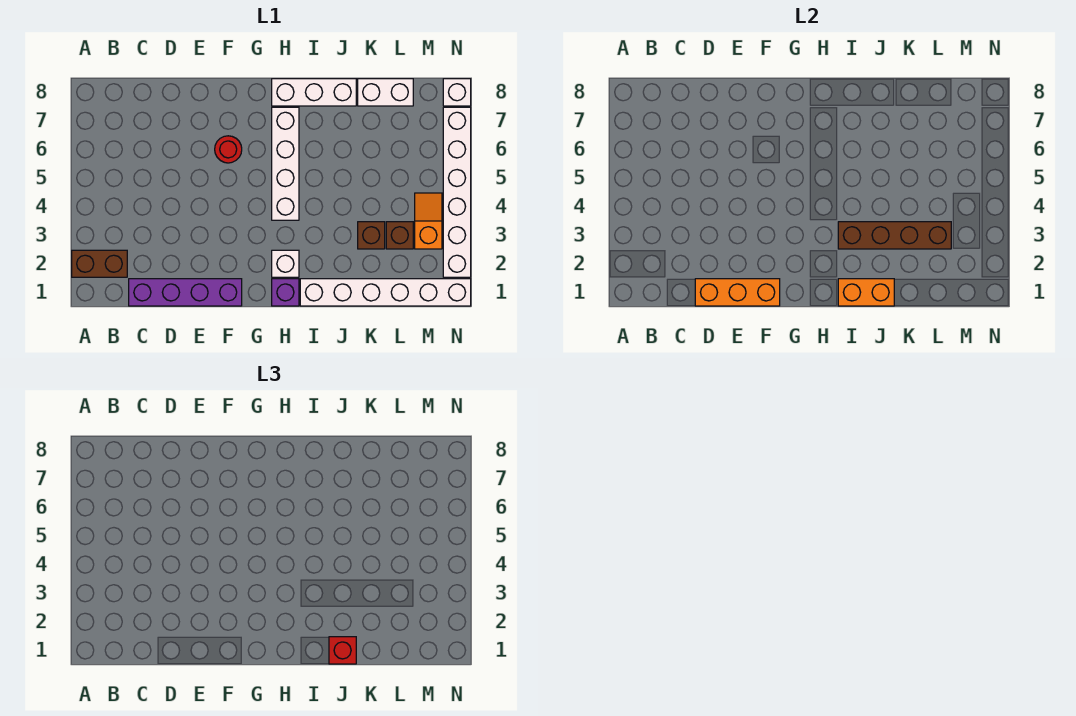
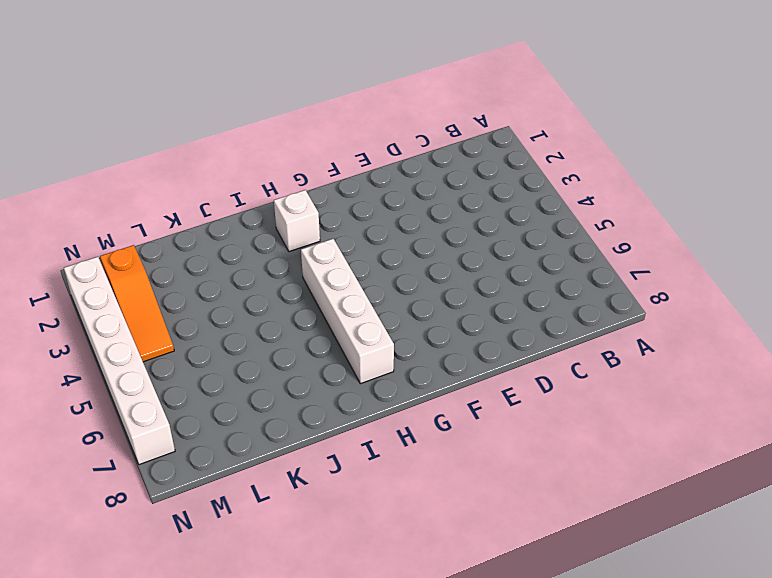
orange 1x3 slope [100,245,174,362] -> orange 1x2 slope [415,193,442,249]
none -> brown 1x2 brick [72,250,127,277]
none -> purple 1x4 brick [129,279,242,306]
none -> red 1x1 round brick [215,136,242,163]

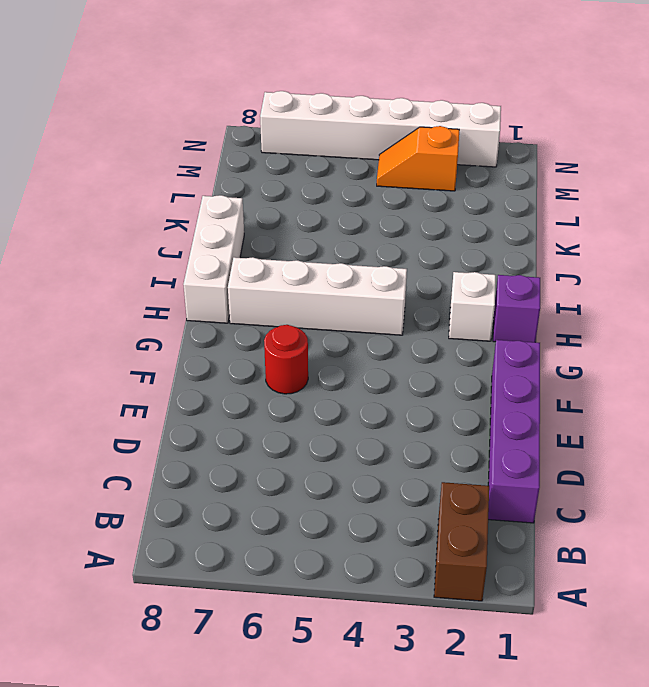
none -> white 1x6 brick [300,279,471,306]
none -> brown 1x1 brick [358,222,385,249]
none -> white 1x2 brick [358,79,413,106]

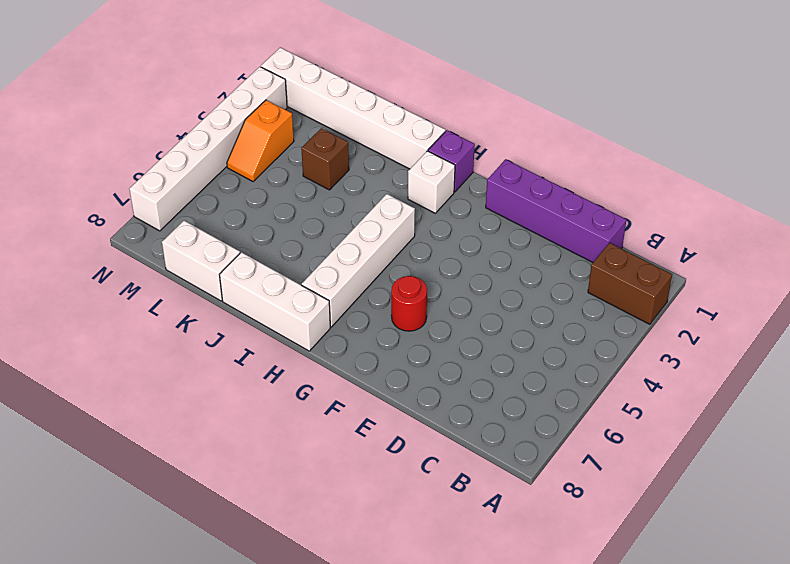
none -> brown 1x1 brick [386,222,413,249]
none -> white 1x1 brick [443,79,471,106]
none -> orange 1x3 brick [695,279,780,306]

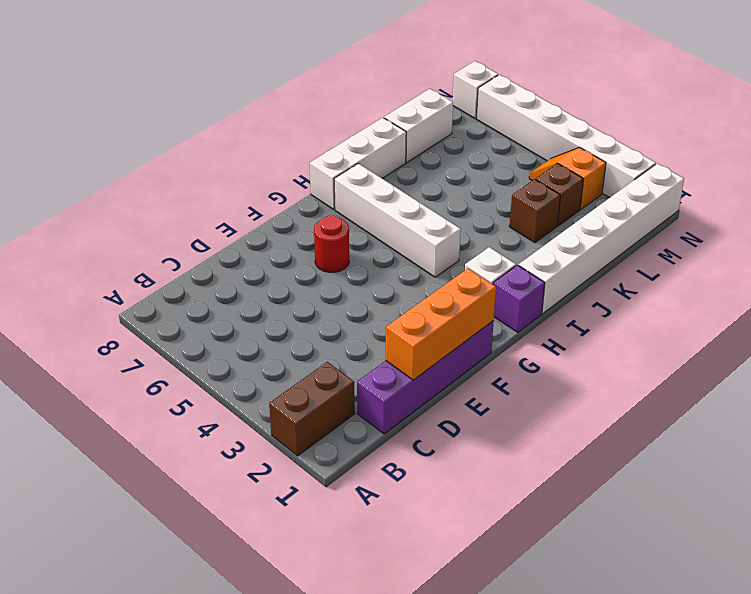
none -> orange 1x2 brick [838,279,894,306]
none -> brown 1x4 brick [838,222,951,249]
none -> red 1x1 brick [329,637,356,664]

